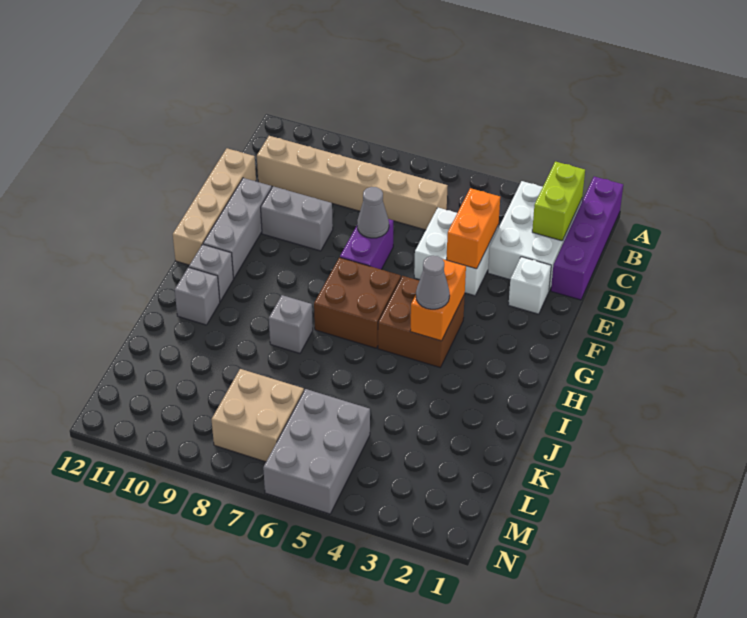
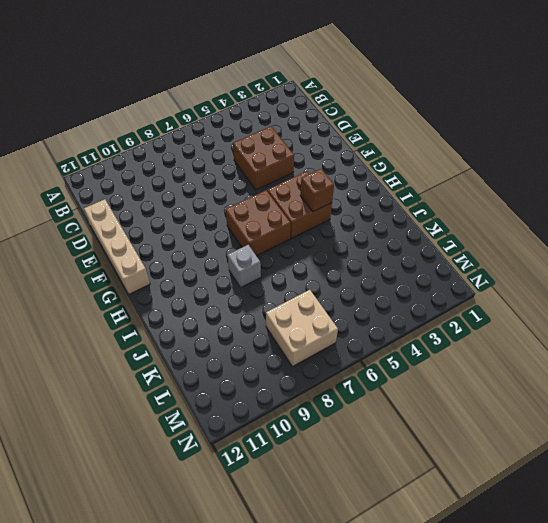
brown 2x2 brick [233,126,294,190] -> white 2x2 brick [414,208,498,296]
brown 1x1 brick [300,169,334,211] -> orange 1x2 brick [410,260,466,341]
none -> purple 1x4 brick [551,177,623,300]
none -> white 2x3 brick [488,181,582,290]
none -> tan 1x6 brick [257,136,448,230]

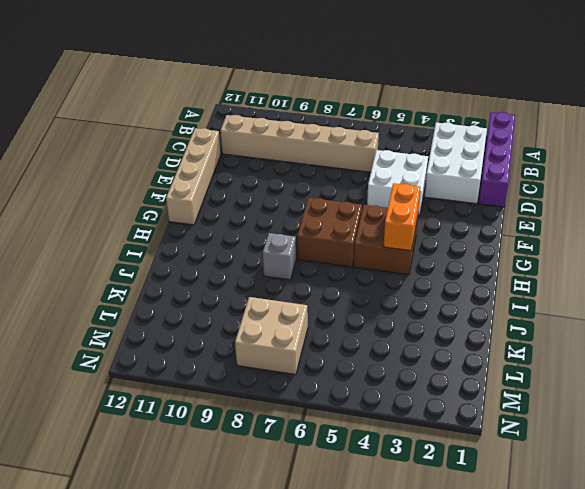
none -> white 1x1 brick [509,257,551,314]
none -> purple 1x2 brick [340,219,394,270]
none -> grey 1x2 brick [261,186,333,251]

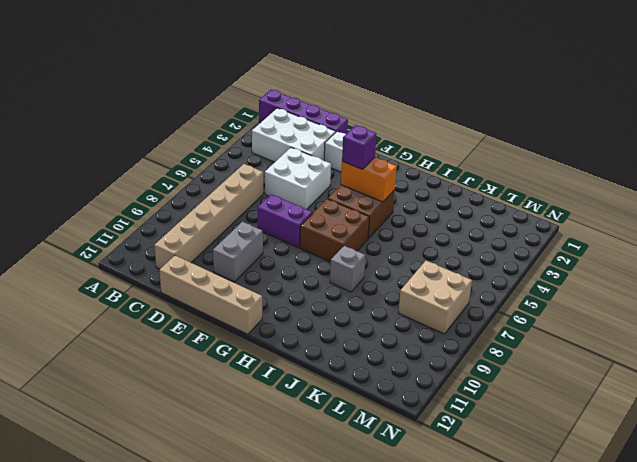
purple 1x1 brick [342,125,376,169] -> none
none -> grey 1x3 brick [203,178,272,278]
none -> grey 1x1 brick [189,244,233,301]
none -> grey 1x1 brick [175,267,220,325]

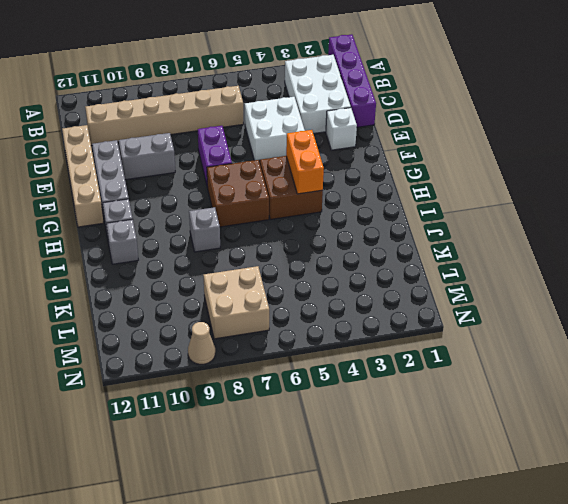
tan 1x1 cone [188,322,215,364] -> none
none -> grey 2x3 brick [263,389,370,514]
none -> lime 1x2 brick [532,162,585,241]
none -> orange 1x2 brick [446,188,500,269]

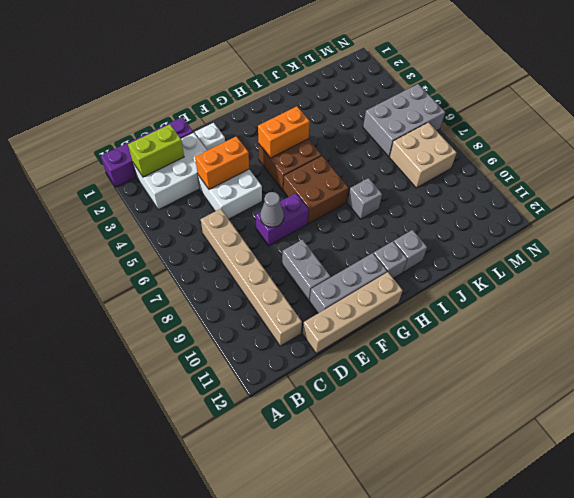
none -> grey 1x1 cone [416,256,450,309]

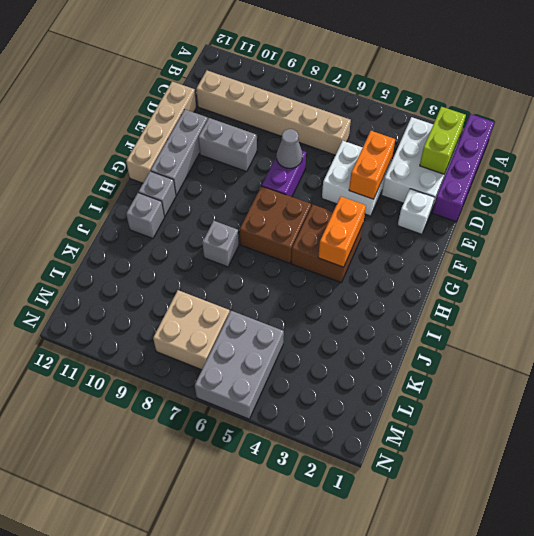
none -> grey 1x1 cone [416,256,450,309]

